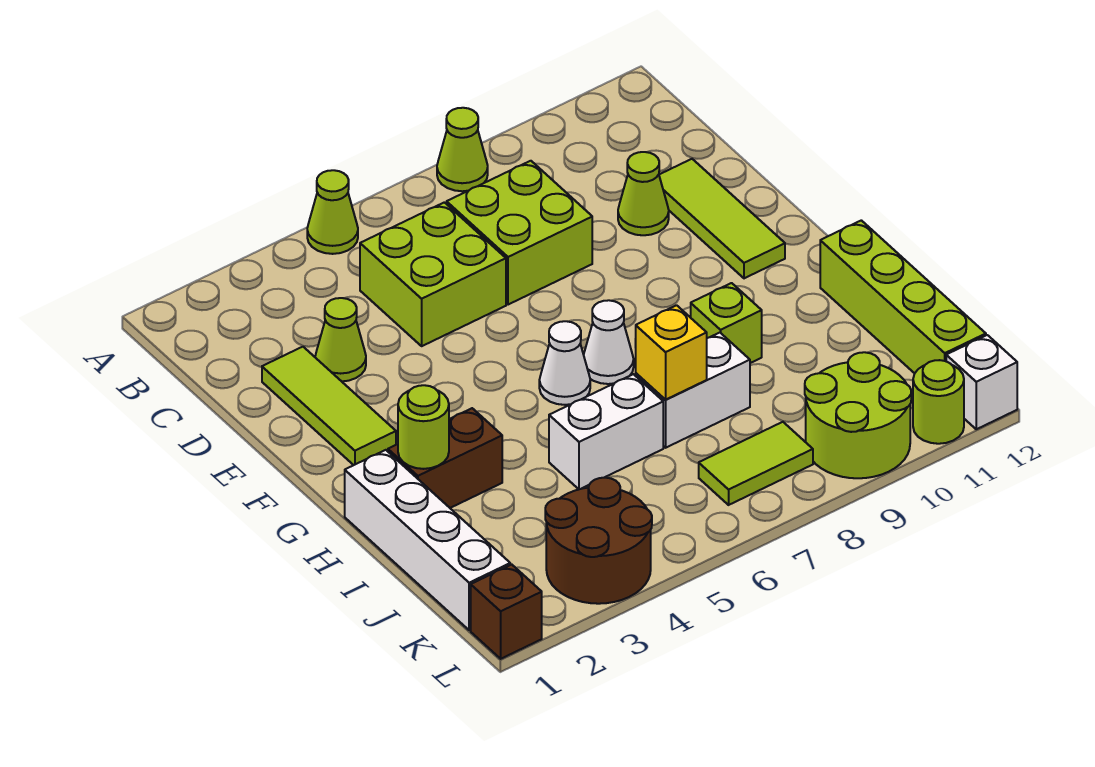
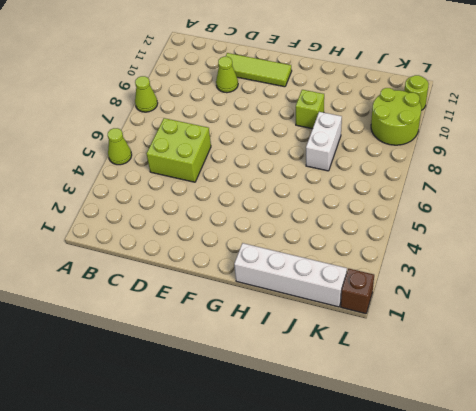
none -> lime 2x2 brick [447,161,592,305]
none -> lime 1x3 tile [262,347,396,465]
none -> lime 1x1 cone [315,298,366,381]

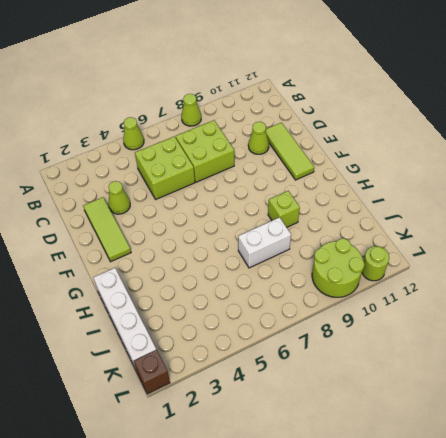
none -> white 1x1 cone [539,321,590,405]
none -> white 1x1 cone [584,300,634,384]
none -> brown 1x2 brick [388,408,502,508]

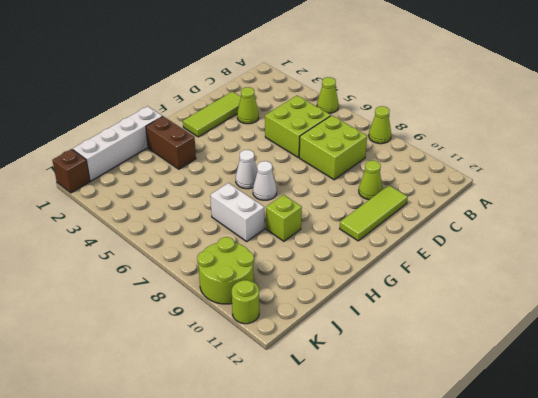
none -> lime 1x4 brick [820,220,986,373]
none -> white 1x2 brick [549,374,663,489]
none -> brown 2x2 round brick [545,478,652,604]

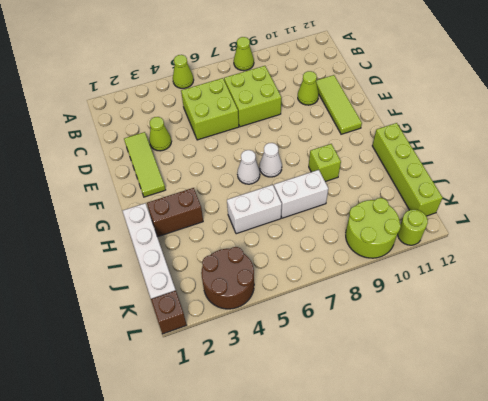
none -> lime 1x2 tile [699,422,813,505]
none -> white 1x1 brick [946,335,1017,429]
none -> lime 1x1 round brick [398,385,449,469]

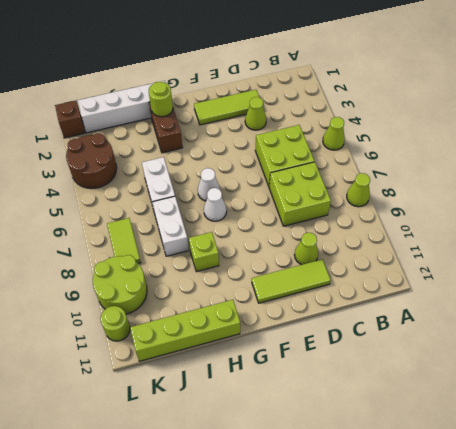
none -> white 1x1 brick [946,335,1017,429]
none -> yellow 1x1 brick [635,305,707,400]

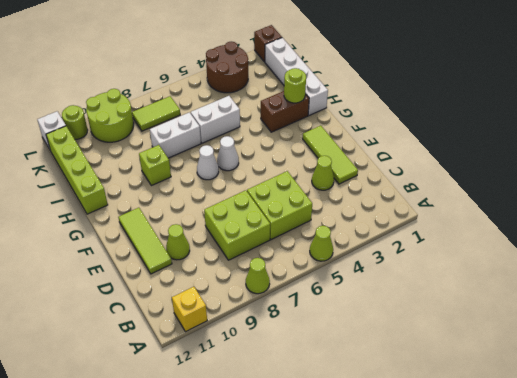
yellow 1x1 brick [172,287,207,332] -> yellow 1x1 brick moved to [635,305,707,400]

